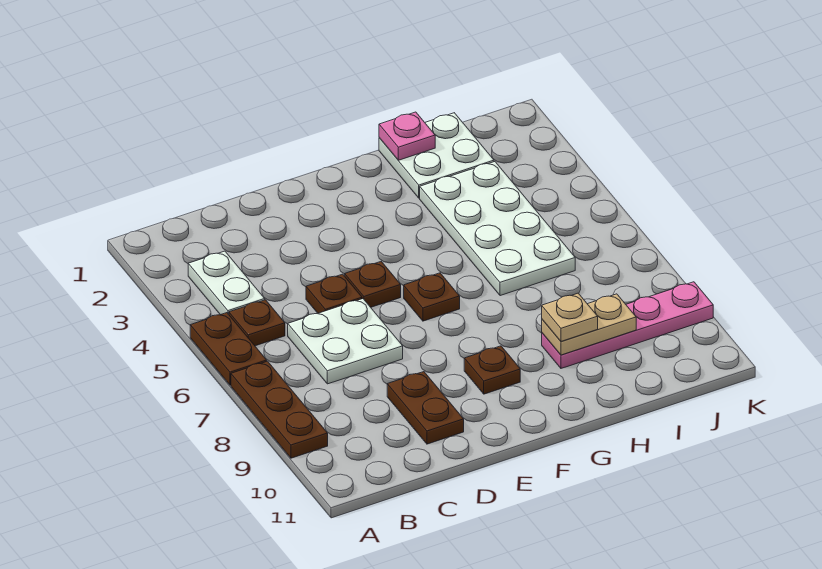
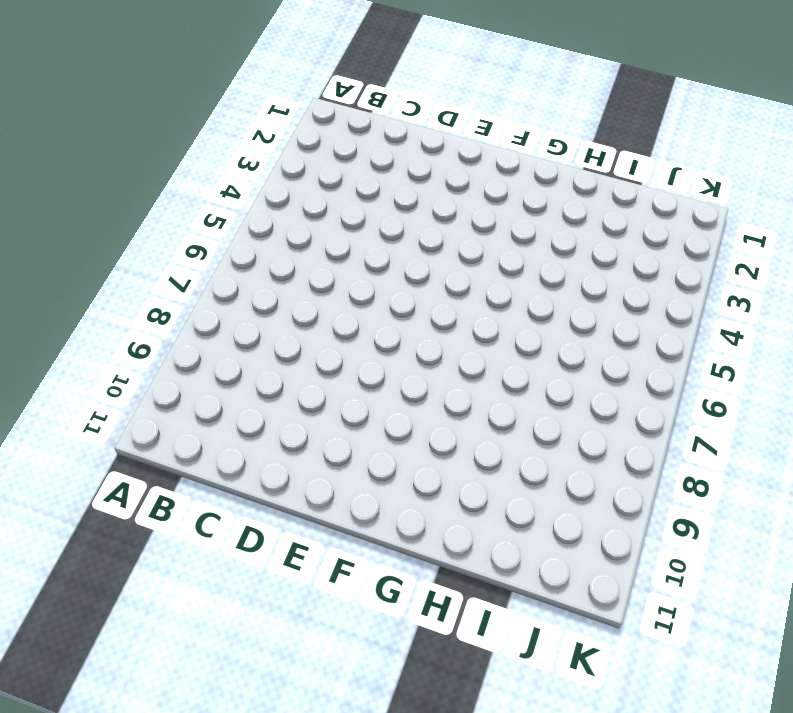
none -> brown 1x2 plate [190,313,267,385]
none -> brown 1x3 plate [231,361,328,458]
none -> white 1x2 plate [188,251,265,315]

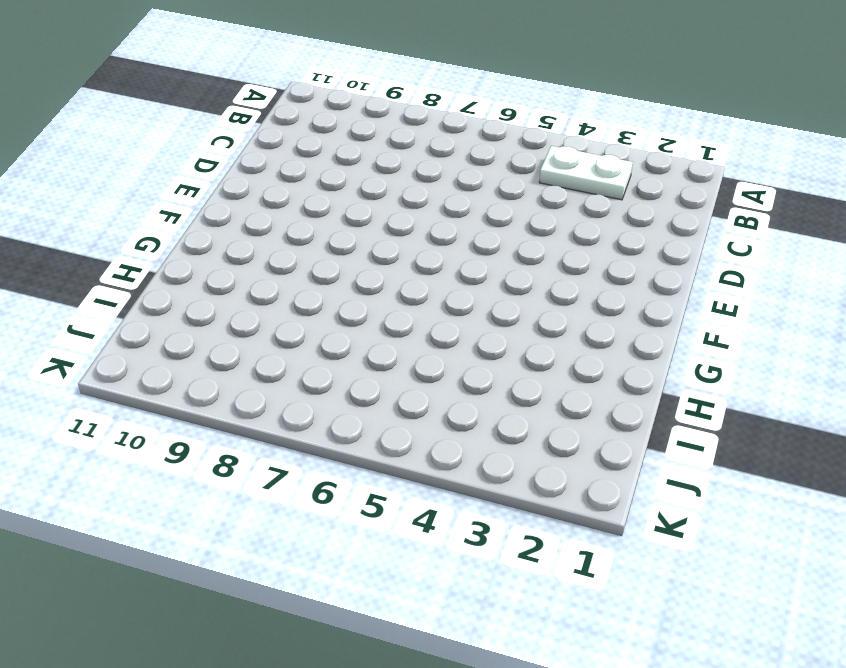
none -> brown 1x2 plate [190,313,267,385]
none -> brown 1x3 plate [231,361,328,458]
none -> brown 1x1 plate [229,300,285,346]

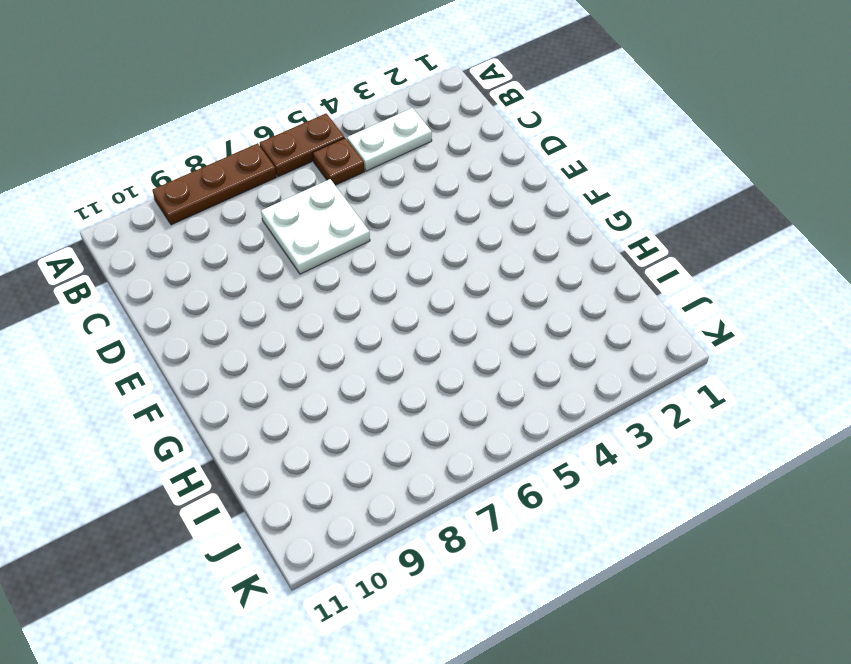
none -> brown 1x1 plate [306,274,362,313]
none -> brown 1x2 plate [387,372,464,444]
none -> brown 1x1 plate [345,262,401,307]

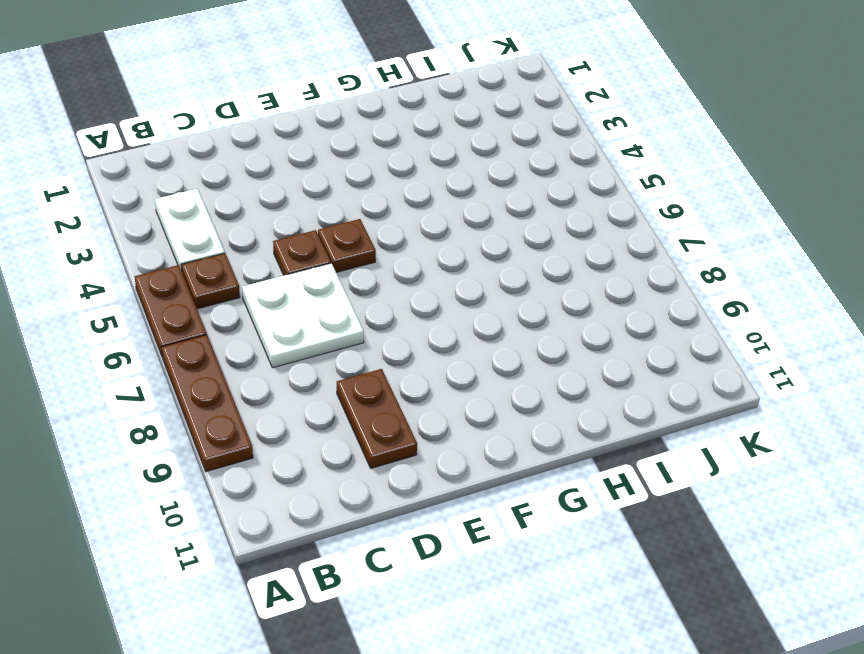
none -> brown 1x1 plate [404,273,460,321]
none -> brown 1x1 plate [464,346,520,394]
none -> white 2x2 plate [379,113,494,198]

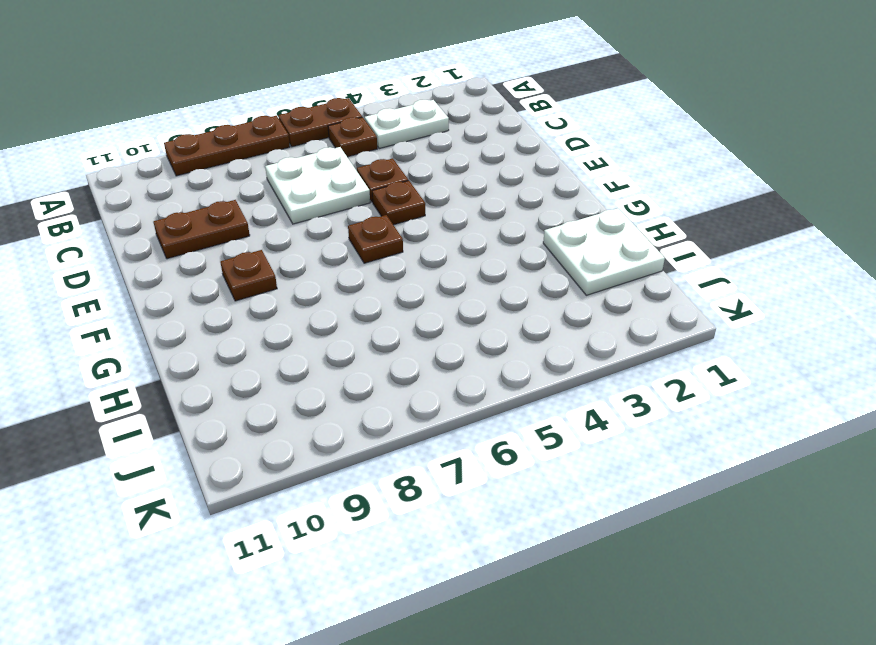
none -> white 2x4 plate [420,162,575,296]
none -> pink 1x4 plate [542,282,713,368]
none -> pink 1x1 plate [379,112,435,160]

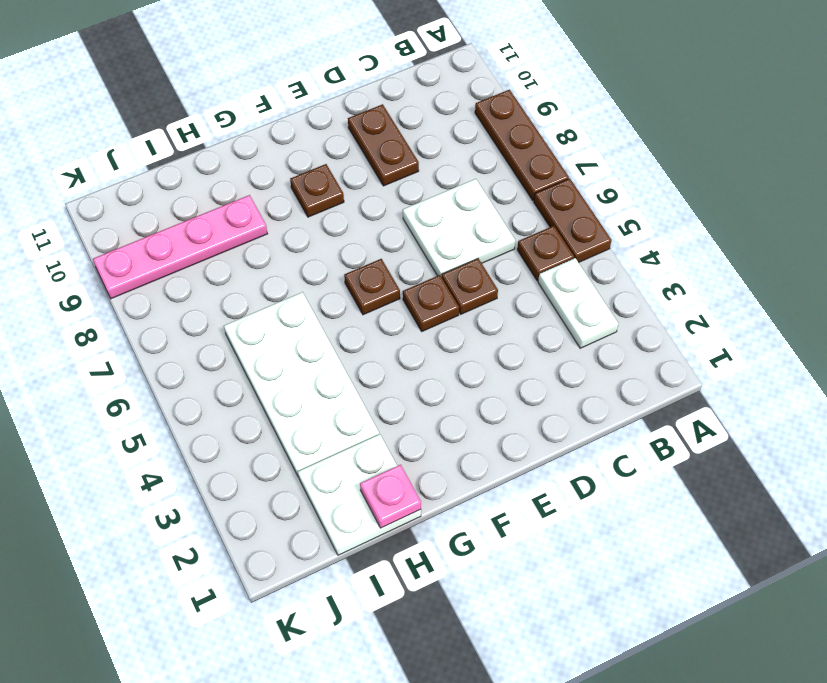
none -> tan 1x2 plate [542,294,636,355]
none -> tan 1x1 plate [542,293,598,341]

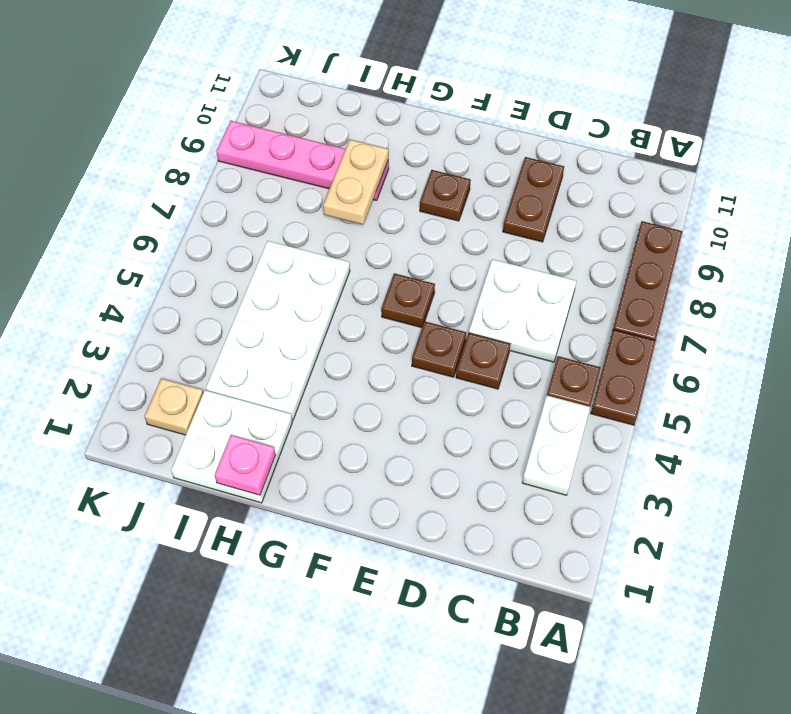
tan 1x2 plate [323,139,389,224] -> tan 1x2 plate turned to [542,294,636,355]
tan 1x1 plate [145,378,203,435] -> tan 1x1 plate moved to [542,293,598,341]

